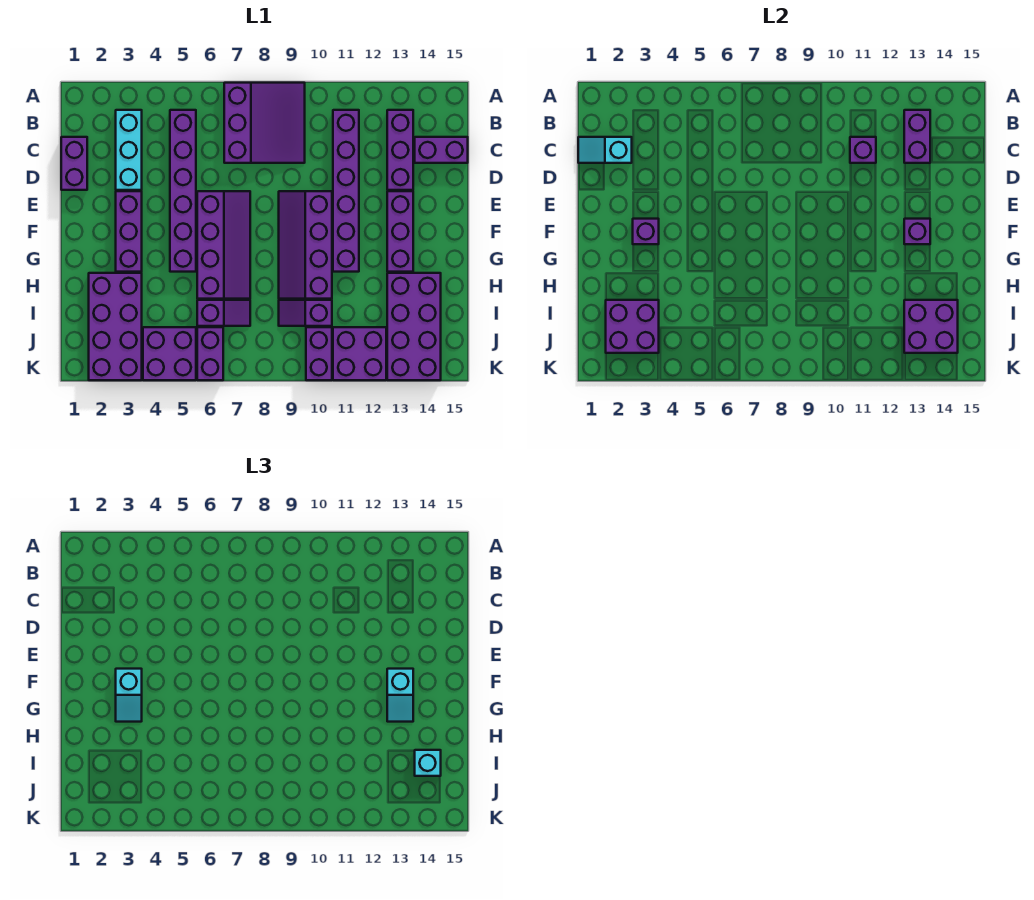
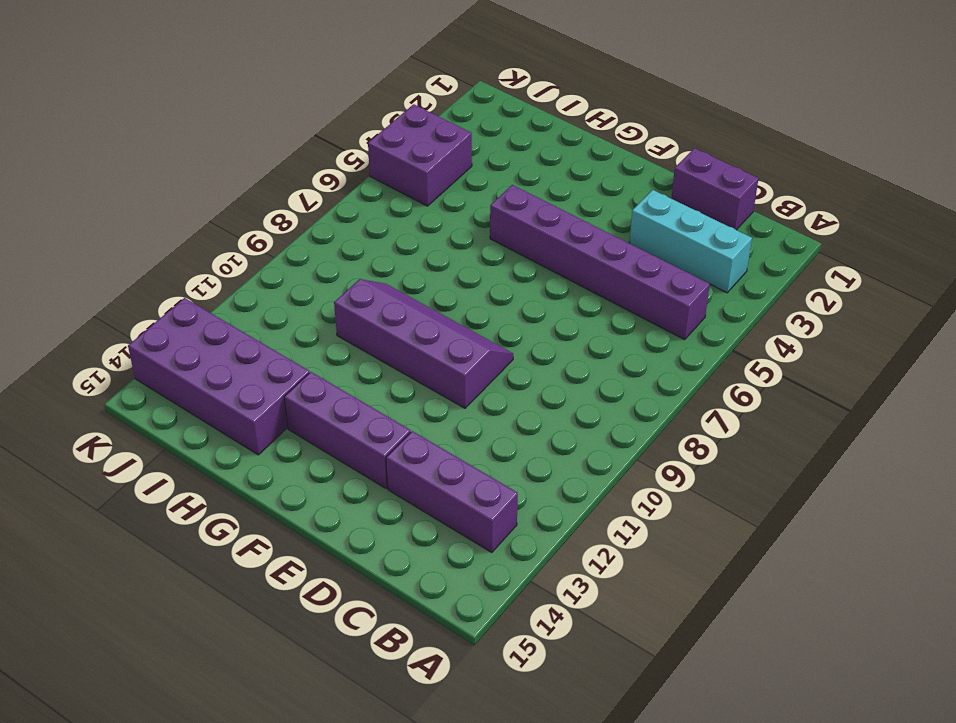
none -> purple 3x3 slope [224,83,305,163]
none -> purple 1x6 brick [333,110,359,272]
none -> purple 1x2 brick [415,137,468,163]

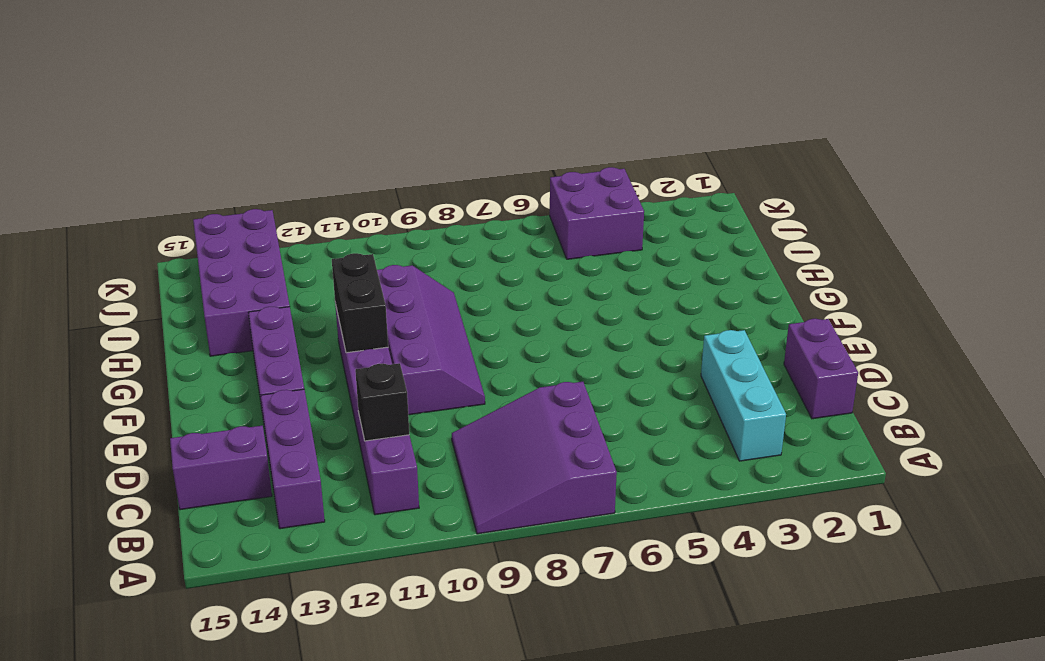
black 1x1 brick [355,363,409,441] -> purple 1x1 brick [850,137,876,163]
black 1x2 brick [332,253,388,353] -> none
none -> purple 1x6 brick [170,110,196,272]
none -> purple 1x3 brick [116,191,142,272]
none -> purple 2x4 slope [197,191,250,299]

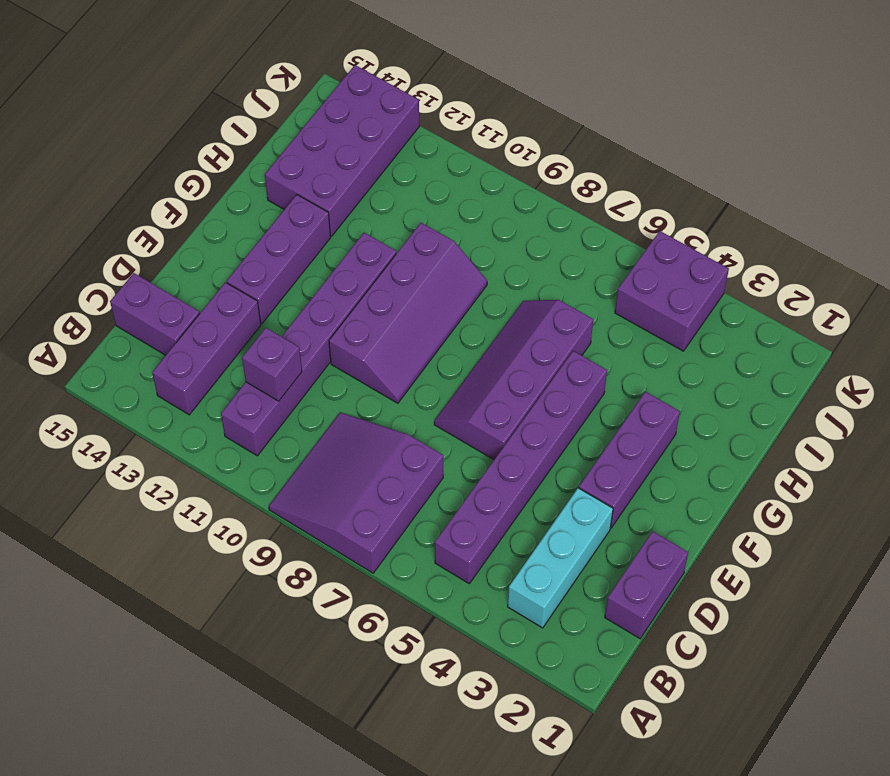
none -> purple 2x4 brick [89,273,142,380]
none -> purple 1x2 slope [197,300,250,326]
none -> purple 1x2 slope [279,300,332,326]

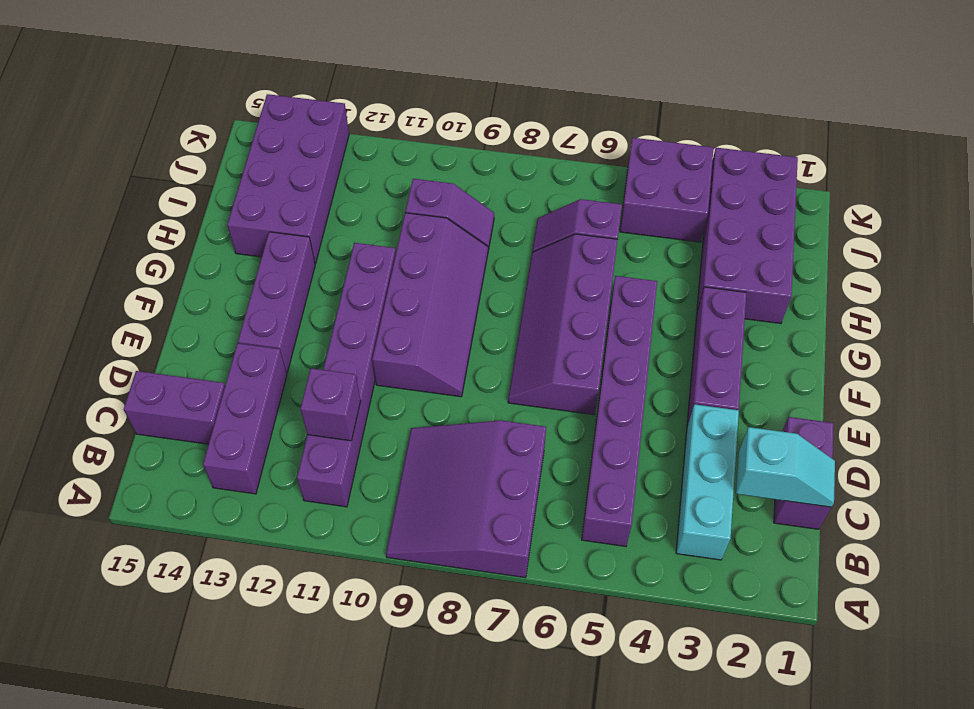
none -> purple 1x2 brick [197,327,223,380]
none -> purple 1x2 brick [306,327,332,380]
none -> purple 2x2 brick [333,327,386,380]

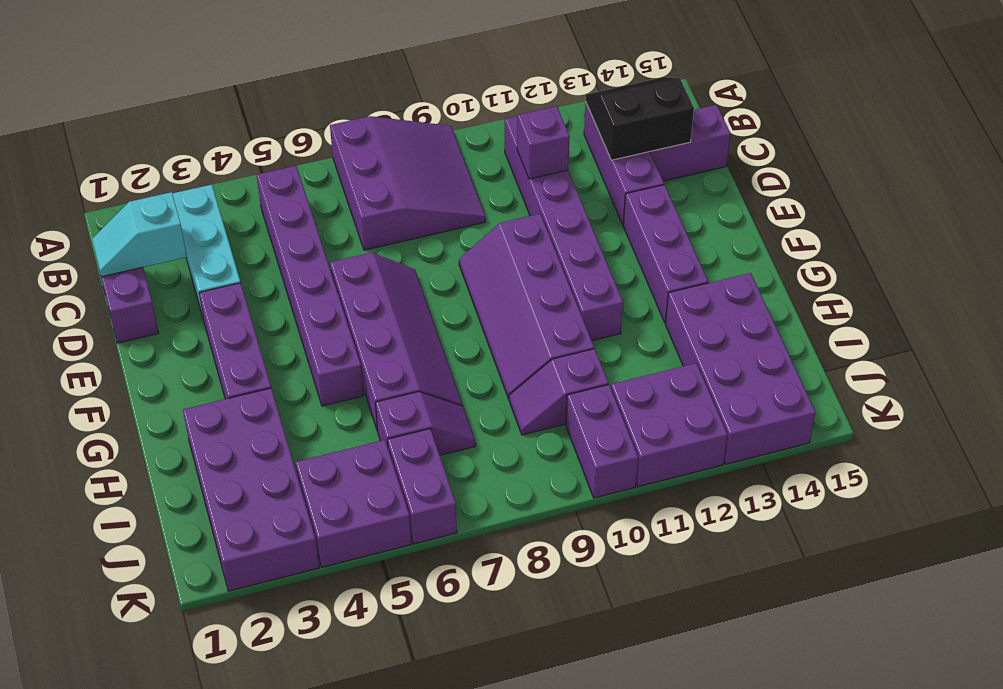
black 2x2 slope [585,77,694,160] -> purple 1x2 brick [904,110,930,163]
none -> purple 1x1 brick [633,219,659,244]
none -> purple 1x1 brick [904,219,930,244]
none -> purple 2x2 brick [606,300,659,353]

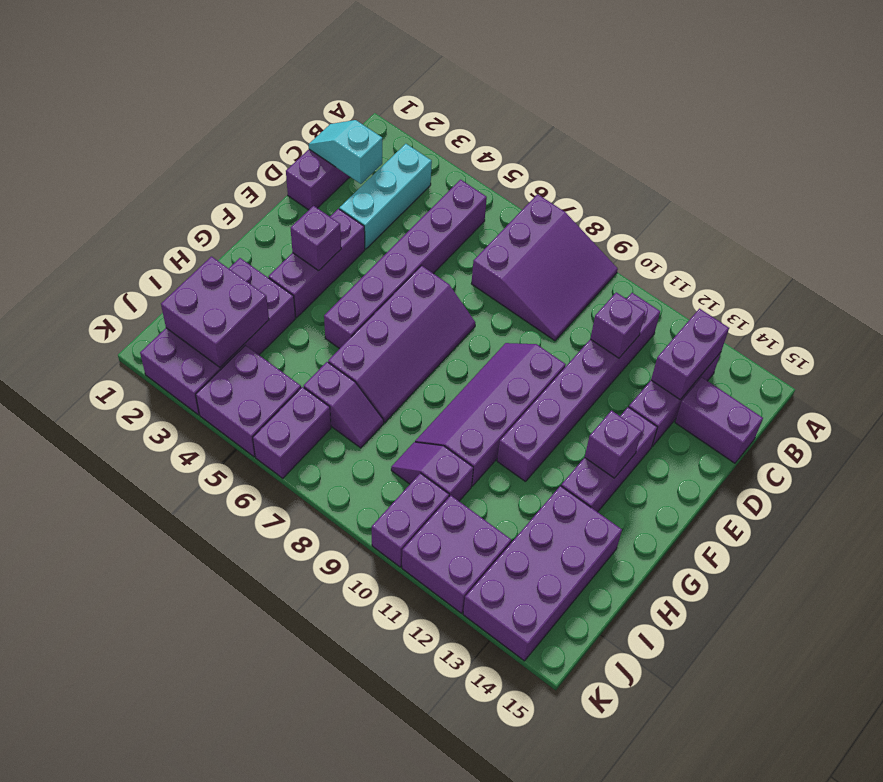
none -> purple 2x2 brick [904,300,958,353]
none -> cyan 1x2 slope [116,669,142,722]
none -> cyan 1x2 slope [387,669,413,722]

